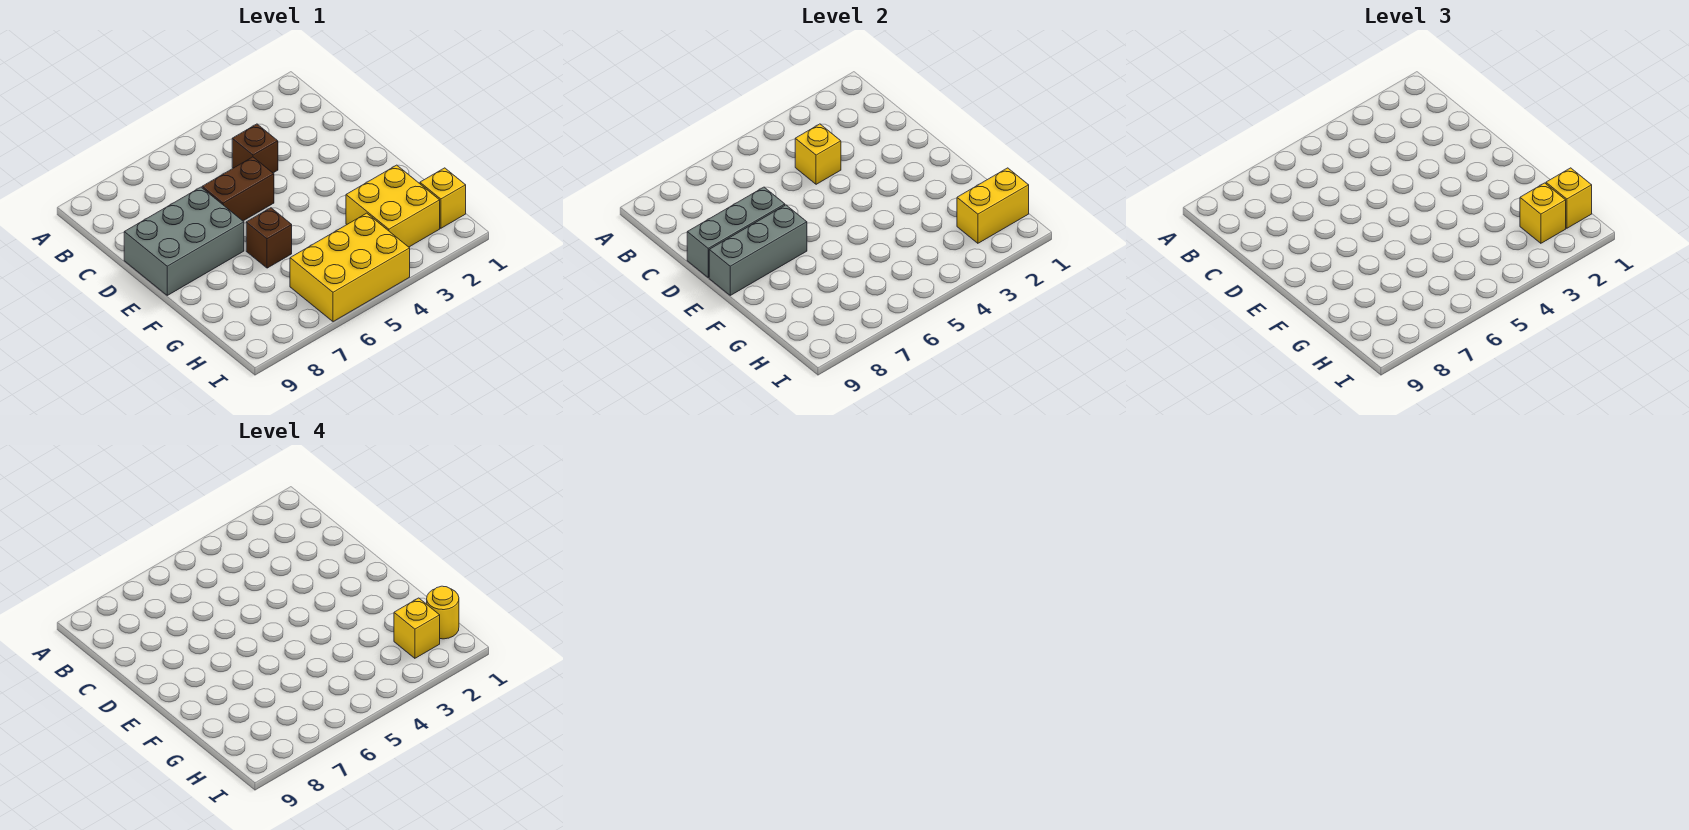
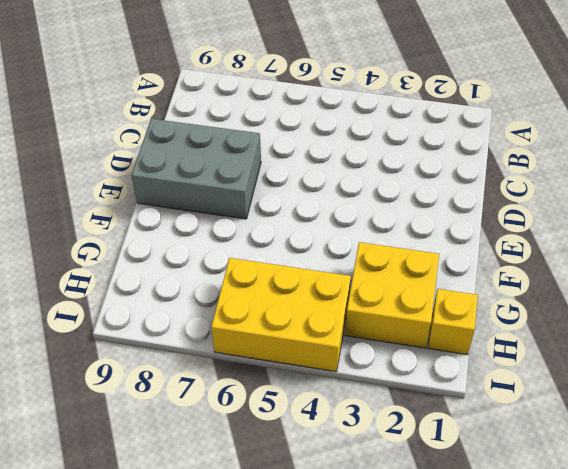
none -> brown 1x1 brick [232,124,278,173]
none -> brown 1x2 brick [202,157,274,221]
none -> brown 1x1 brick [246,208,292,268]

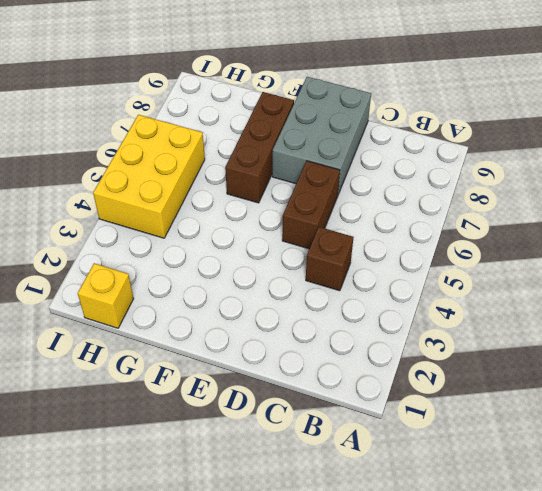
brown 1x3 brick [225,92,294,203] -> brown 1x1 brick [246,208,292,268]
none -> yellow 2x2 brick [346,165,440,247]
none -> yellow 1x1 brick [795,124,841,184]
none -> grey 1x3 brick [687,187,785,278]

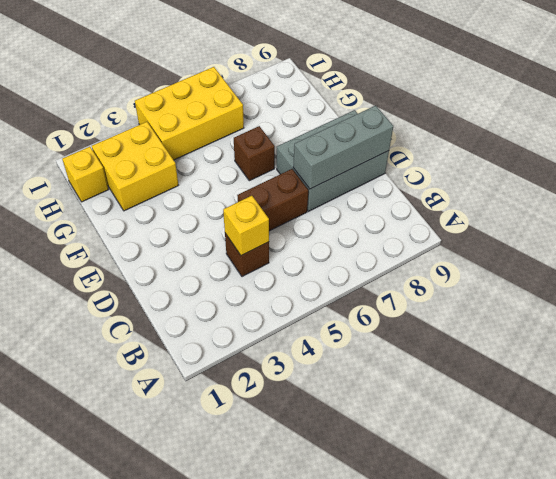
none -> grey 1x3 brick [709,205,807,295]
none -> yellow 1x2 brick [957,168,1029,243]
none -> yellow 1x1 brick [1546,168,1592,228]

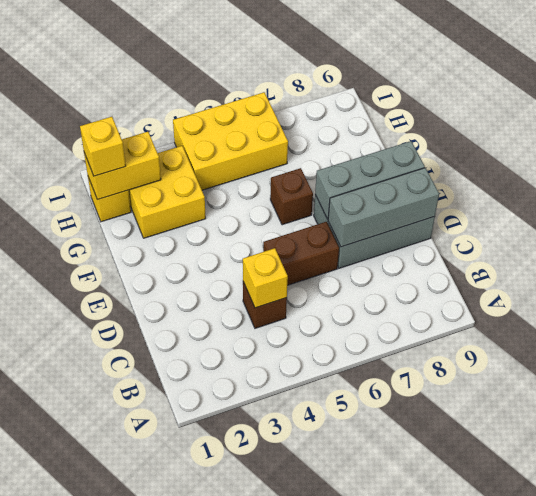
none -> yellow 1x1 brick [1520,183,1566,243]
none -> yellow 1x1 round brick [427,586,459,639]
none -> yellow 1x1 brick [394,598,440,658]

